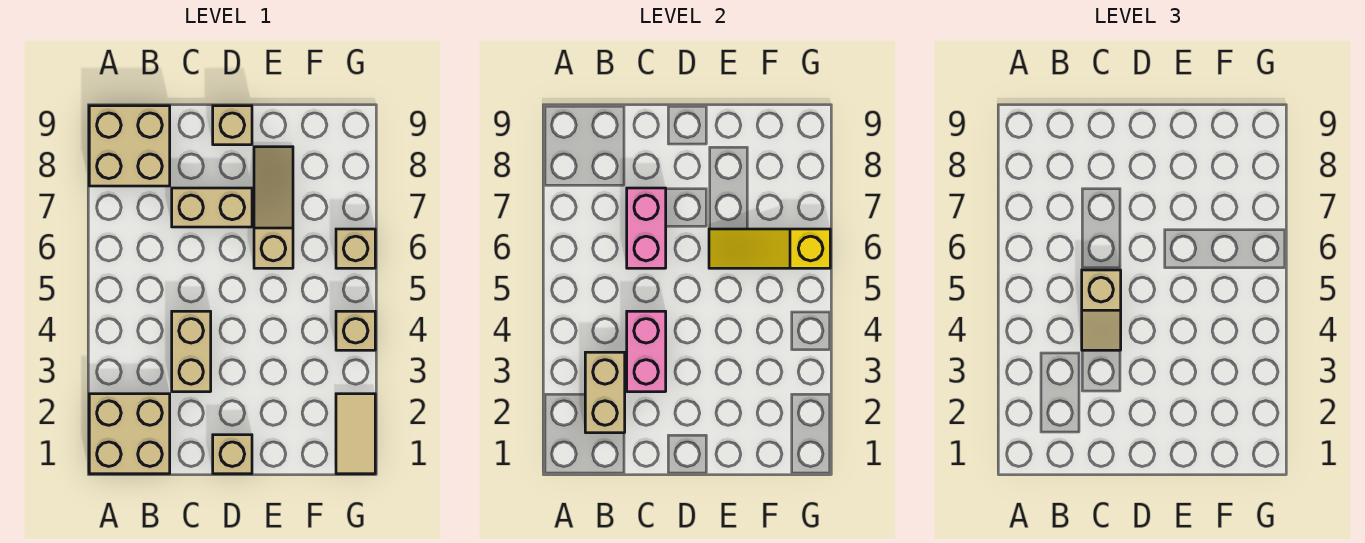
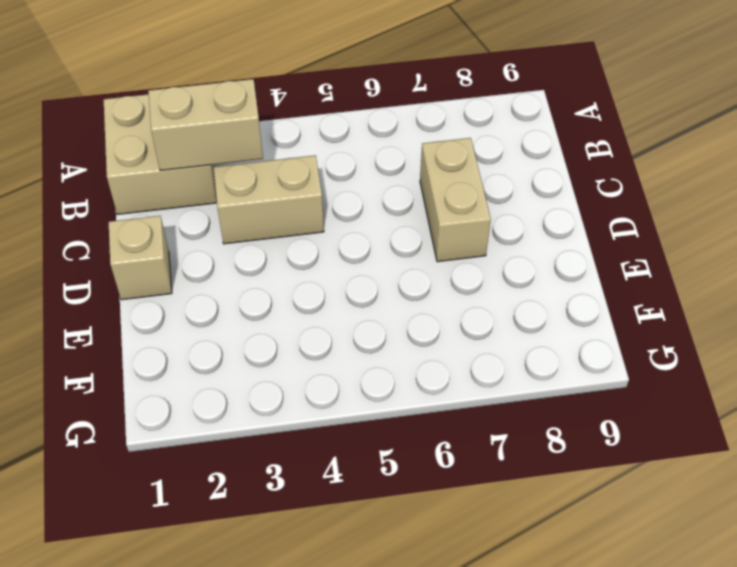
none -> tan 2x2 brick [89,106,170,186]
none -> tan 1x1 brick [213,106,252,145]
none -> tan 1x3 slope [254,147,293,268]

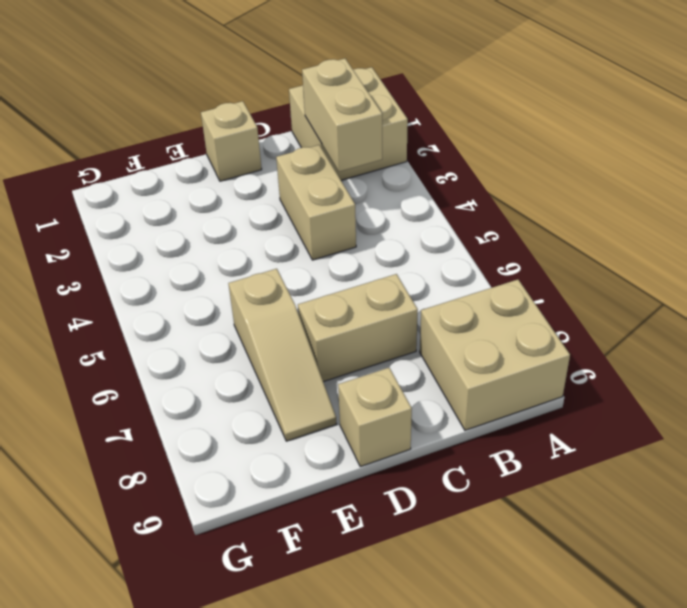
none -> tan 1x2 tile [336,394,375,474]
none -> tan 1x1 brick [336,311,375,350]
none -> tan 1x1 brick [336,229,375,268]

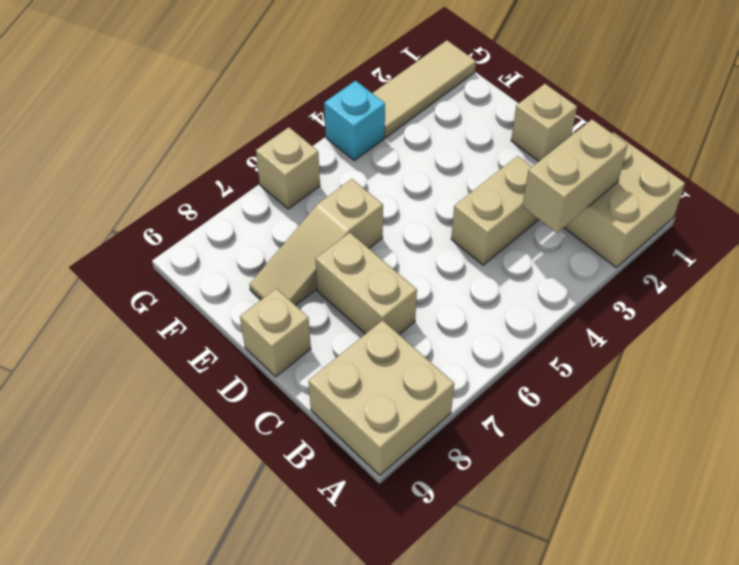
tan 1x3 tile [372,40,476,137] -> tan 1x2 tile [336,394,375,474]
cyan 1x1 brick [324,81,385,161] -> tan 1x1 brick [336,311,375,350]
none -> pink 1x2 brick [627,311,666,392]
none -> pink 1x2 brick [627,188,666,268]
none -> yellow 1x3 slope [709,229,830,268]

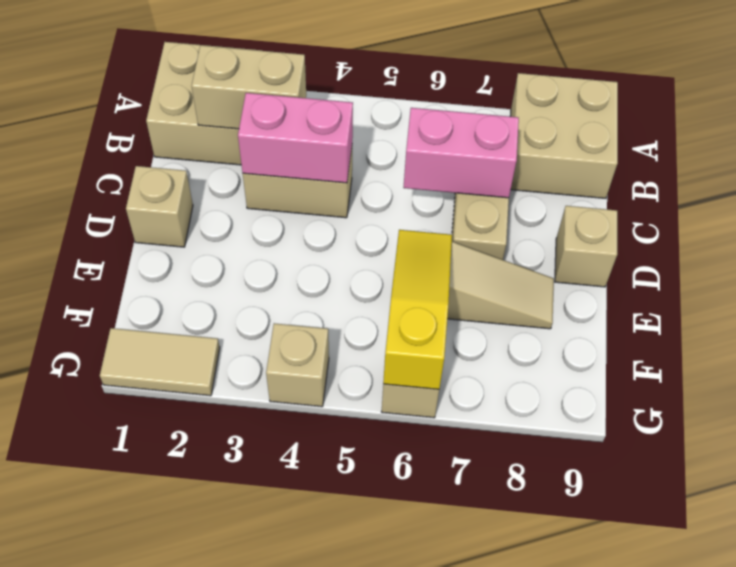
none -> tan 1x2 slope [1082,270,1121,350]

